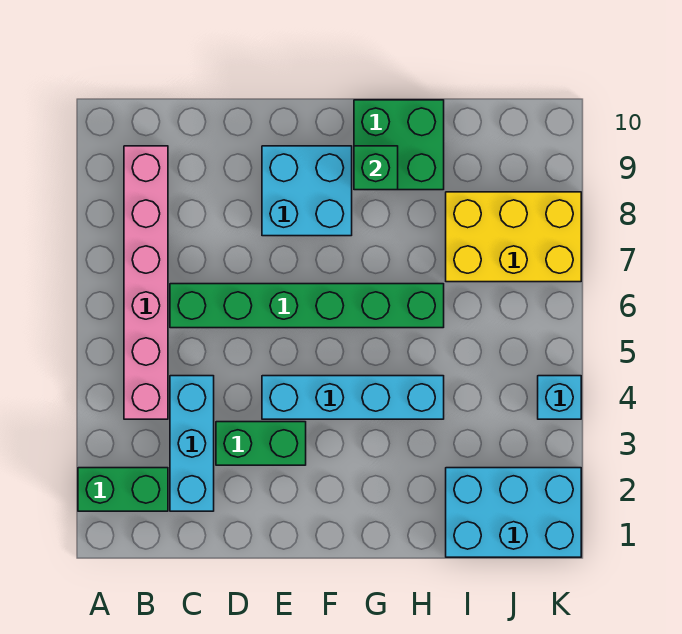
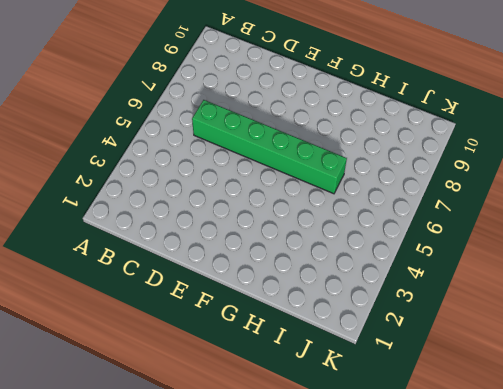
none -> green 1x2 brick [78,468,168,511]
none -> pink 1x6 brick [124,146,168,419]
none -> cyan 1x3 brick [170,376,214,511]

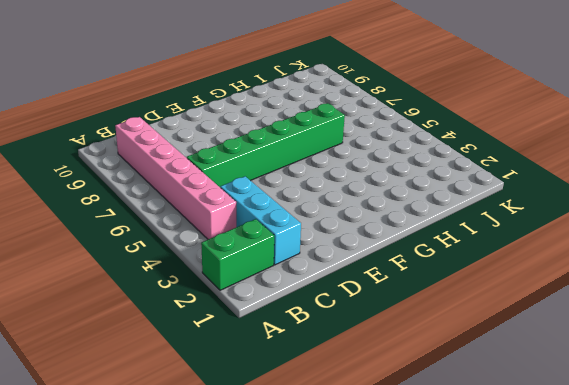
none -> green 1x2 brick [216,422,306,465]
none -> cyan 1x4 brick [262,376,444,419]
none -> cyan 2x2 brick [262,146,352,236]

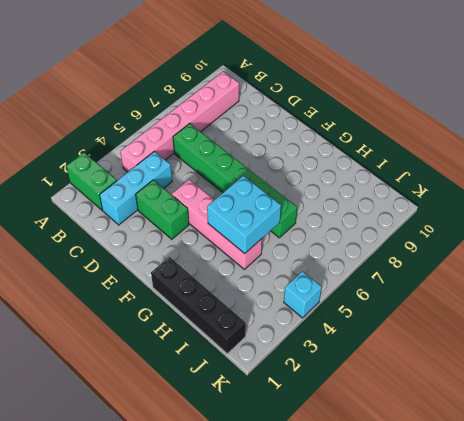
pink 1x4 brick [172,180,262,269] -> cyan 1x4 brick [262,376,444,419]
black 1x4 brick [151,257,246,354] -> cyan 2x3 brick [446,468,581,557]
cyan 2x2 brick [207,176,281,254] -> cyan 2x2 brick moved to [262,146,352,236]
none -> green 2x2 brick [354,100,444,190]
none -> yellow 2x3 brick [446,192,581,282]
none -> green 1x1 brick [354,146,398,190]

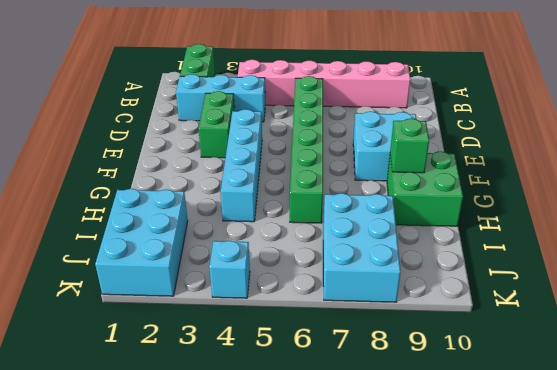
cyan 2x3 brick [323,193,401,302] -> yellow 2x3 brick [446,192,581,282]

